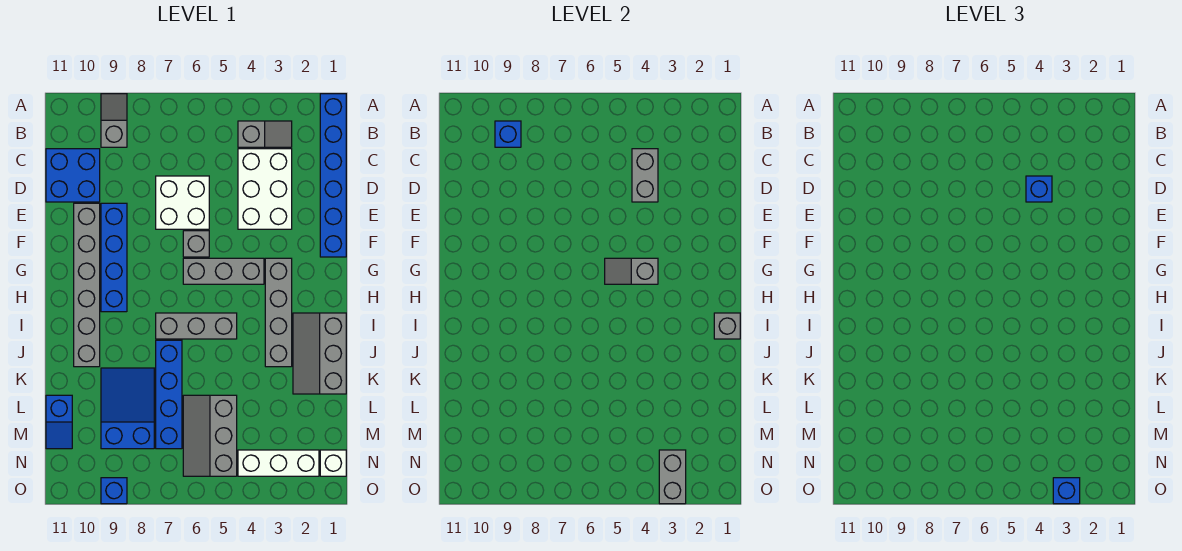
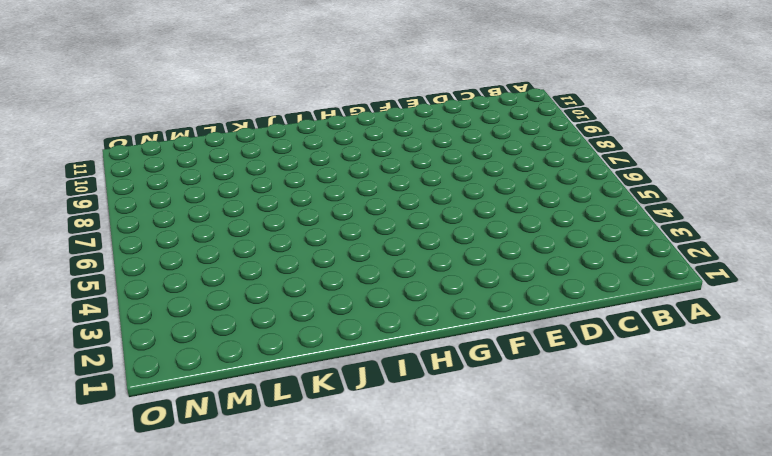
none -> blue 1x6 brick [320,94,346,257]
none -> grey 1x2 slope [101,94,127,147]
none -> grey 1x2 slope [238,121,292,147]

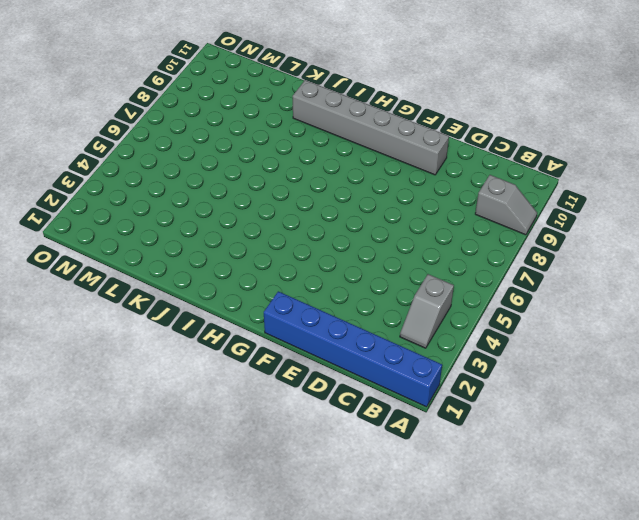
none -> white 2x3 brick [238,149,292,229]
none -> blue 2x2 brick [46,149,100,202]
none -> white 2x2 brick [156,176,209,229]

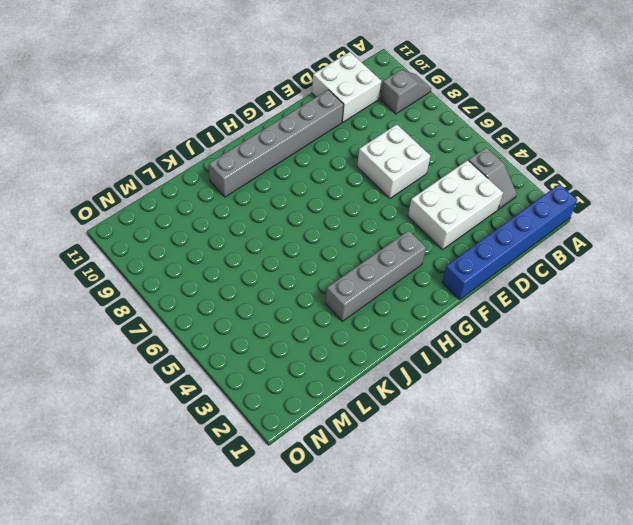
white 2x2 brick [312,52,381,122] -> blue 2x2 brick [46,149,100,202]
none -> blue 1x4 brick [101,203,127,312]
none -> grey 1x1 brick [183,231,209,257]
none -> grey 1x3 brick [183,258,264,284]

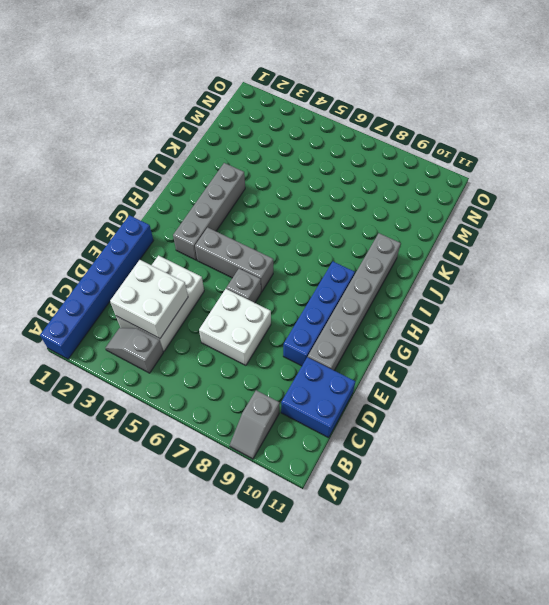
white 2x2 brick [110,260,188,339] -> grey 1x2 brick [632,149,658,202]
none -> grey 2x3 slope [293,313,346,394]
none -> grey 1x3 brick [156,313,237,339]
none -> blue 1x4 brick [156,340,182,449]

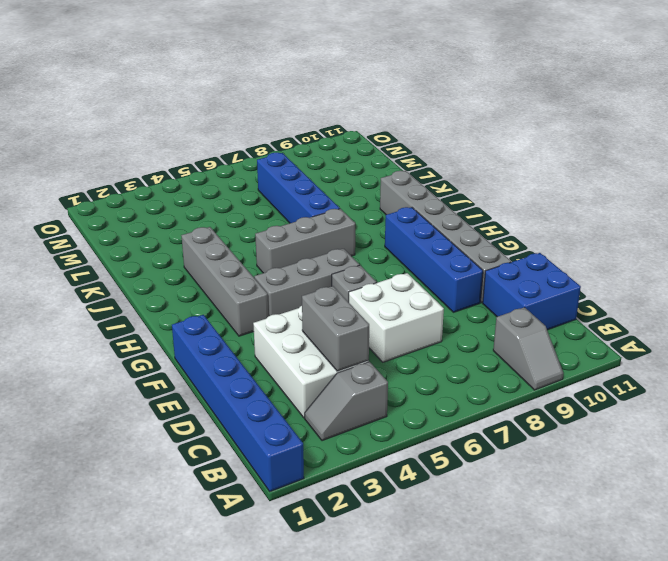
none -> grey 2x3 slope [293,313,346,394]
none -> blue 2x3 slope [101,368,154,449]
none -> grey 2x3 slope [183,395,237,476]

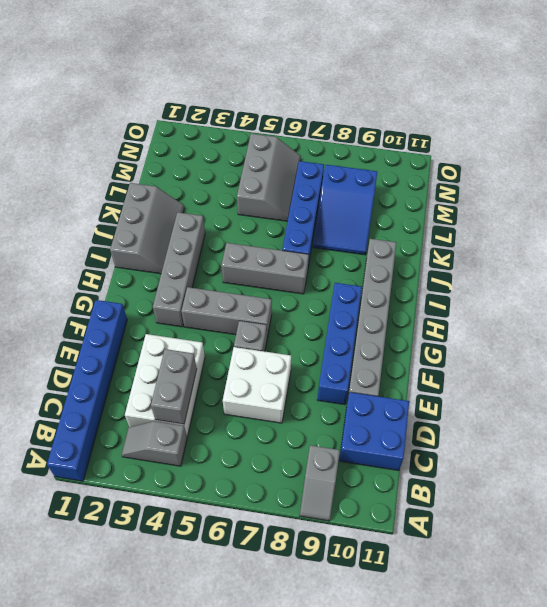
none -> blue 1x2 slope [46,395,72,449]
none -> white 1x1 brick [320,450,346,476]
none -> white 1x3 brick [238,450,319,476]

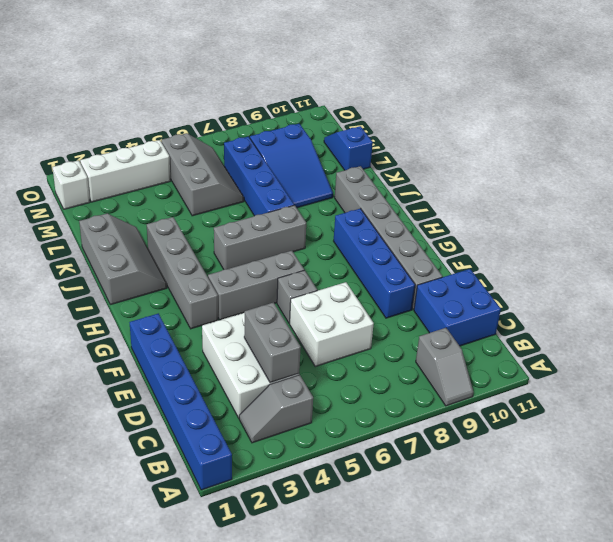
none -> blue 1x1 brick [101,478,127,504]
none -> blue 1x1 brick [495,121,521,147]
none -> grey 1x2 slope [605,258,658,284]

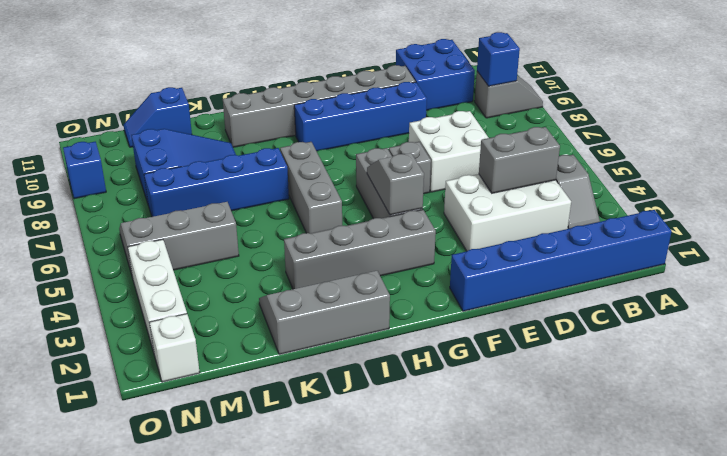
none -> grey 1x1 brick [714,313,740,339]
none -> grey 1x2 brick [659,450,686,504]
none -> blue 1x1 brick [1026,176,1052,202]

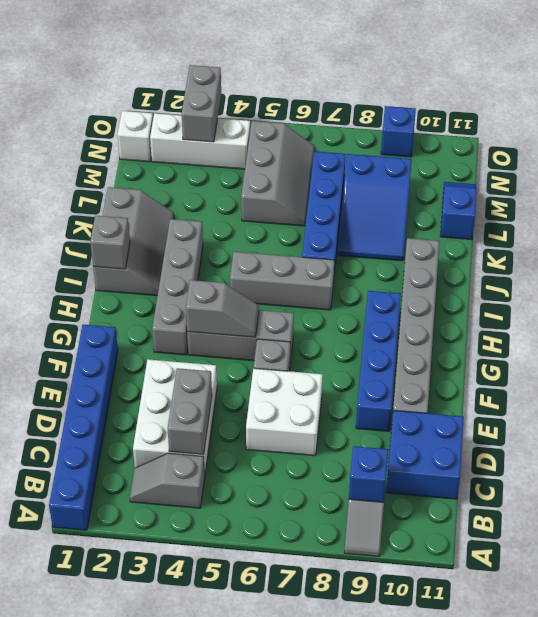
none -> blue 1x1 brick [1026,176,1052,202]
none -> blue 1x1 brick [1053,478,1080,504]

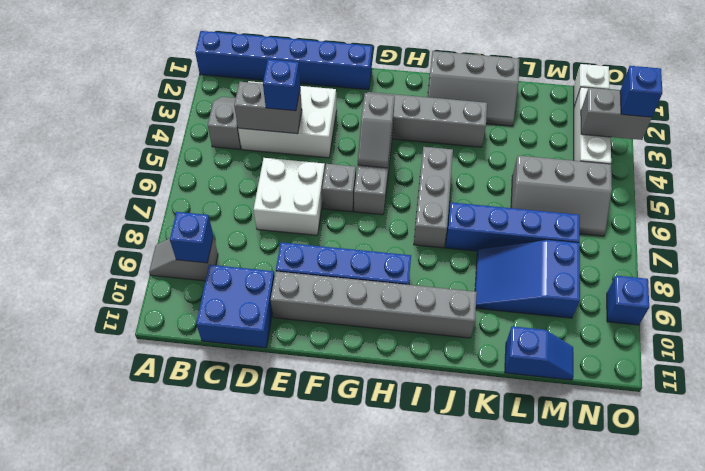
none -> grey 1x1 brick [714,313,740,339]

